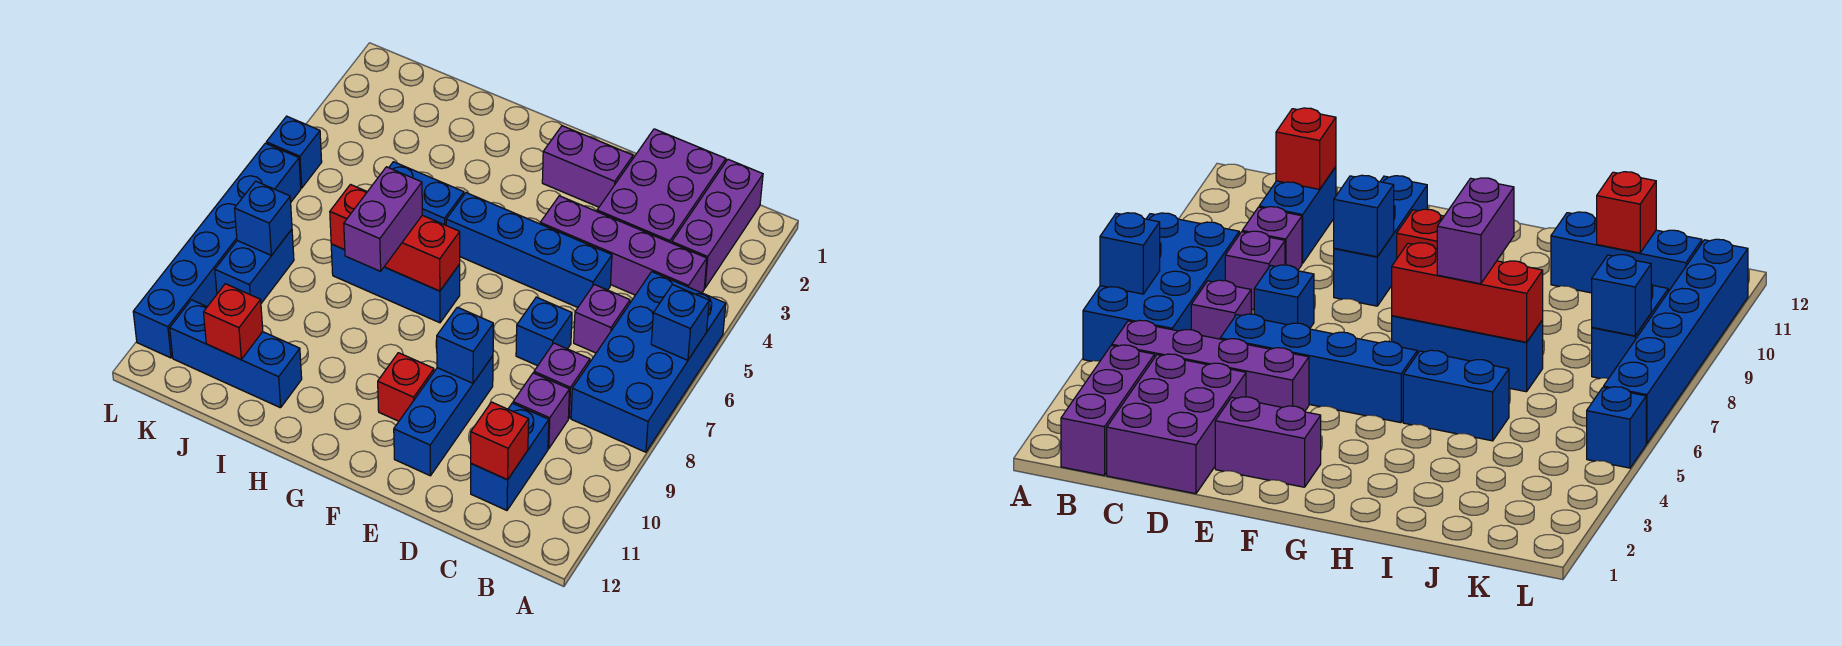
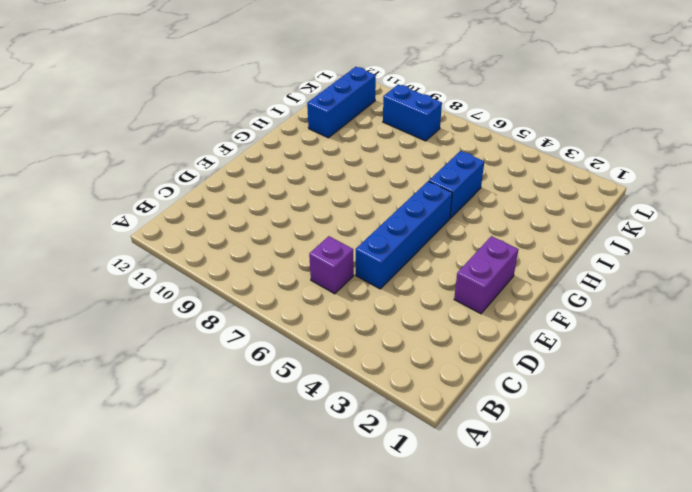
none -> blue 2x4 brick [571,272,726,452]
none -> purple 1x3 brick [672,159,763,288]
none -> purple 1x4 brick [540,196,707,295]

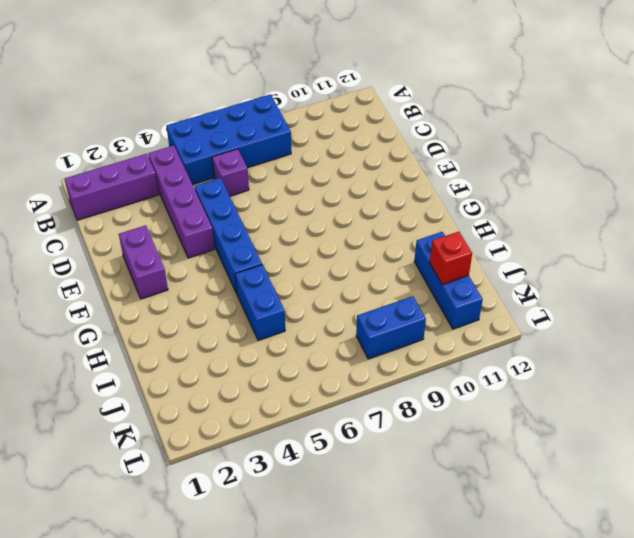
none -> purple 2x3 brick [597,129,726,243]
none -> purple 1x1 brick [534,343,590,418]
none -> purple 1x1 brick [513,373,570,449]

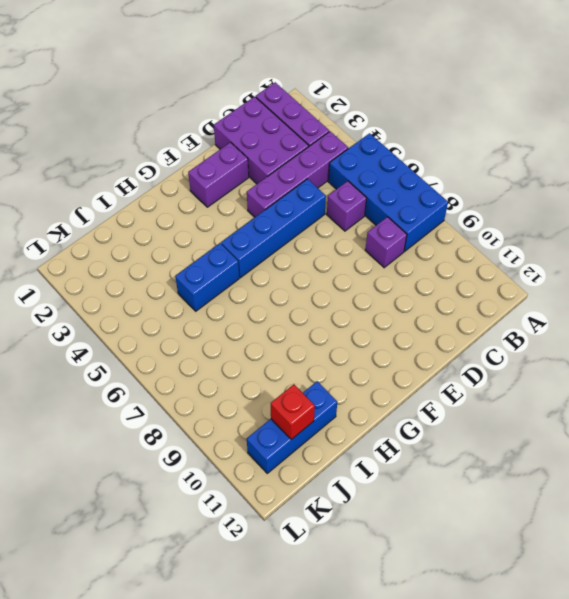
none -> purple 1x1 brick [513,373,570,449]
none -> blue 1x2 brick [471,403,549,510]
none -> blue 1x1 brick [516,297,572,366]

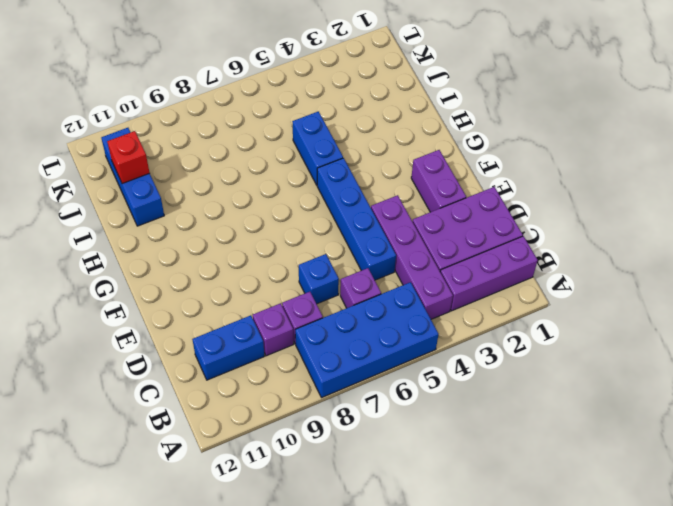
none -> blue 1x3 brick [394,356,493,476]
none -> red 1x1 brick [378,353,434,421]
none -> blue 1x3 brick [331,244,460,323]

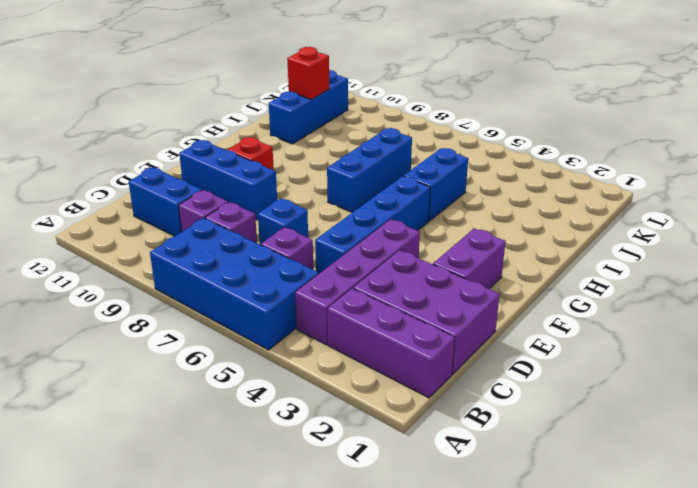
none -> blue 1x2 brick [215,229,294,303]
none -> blue 1x1 brick [266,116,322,188]
none -> blue 1x6 brick [133,143,301,358]

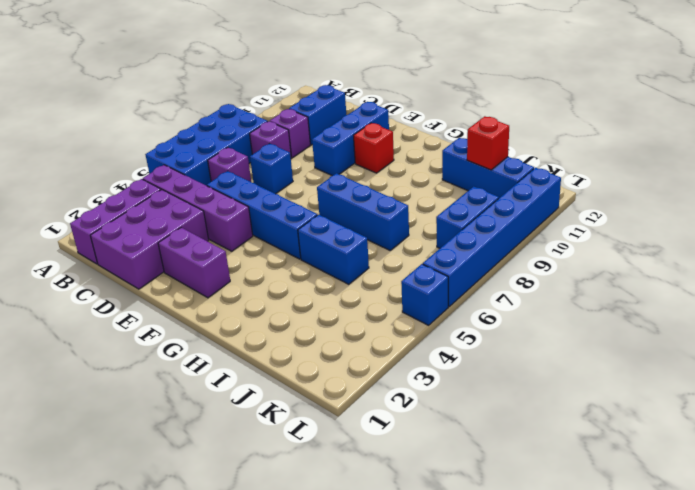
none -> blue 1x1 brick [651,285,709,360]
none -> red 1x1 brick [471,402,529,480]
none -> blue 1x1 brick [437,307,493,383]

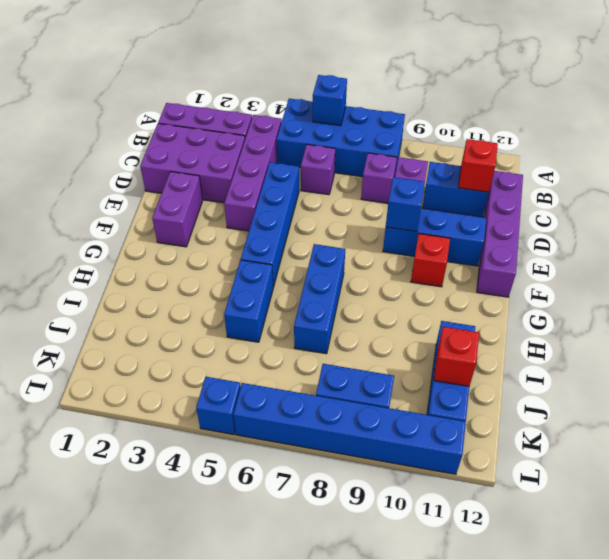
purple 1x4 brick [477,171,523,297] -> none
none -> blue 1x1 brick [516,297,572,366]
none -> red 1x3 brick [330,185,460,291]
none -> blue 1x1 brick [235,181,292,255]

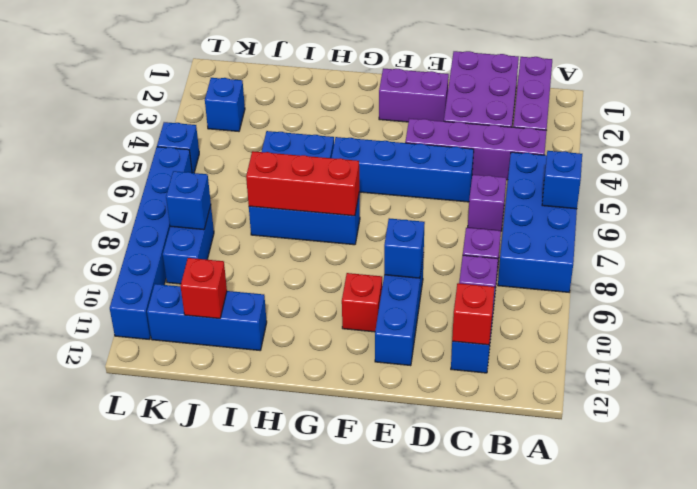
blue 1x1 brick [205,78,245,131] -> blue 1x1 brick moved to [516,297,572,366]
none -> purple 1x2 brick [344,167,422,271]

